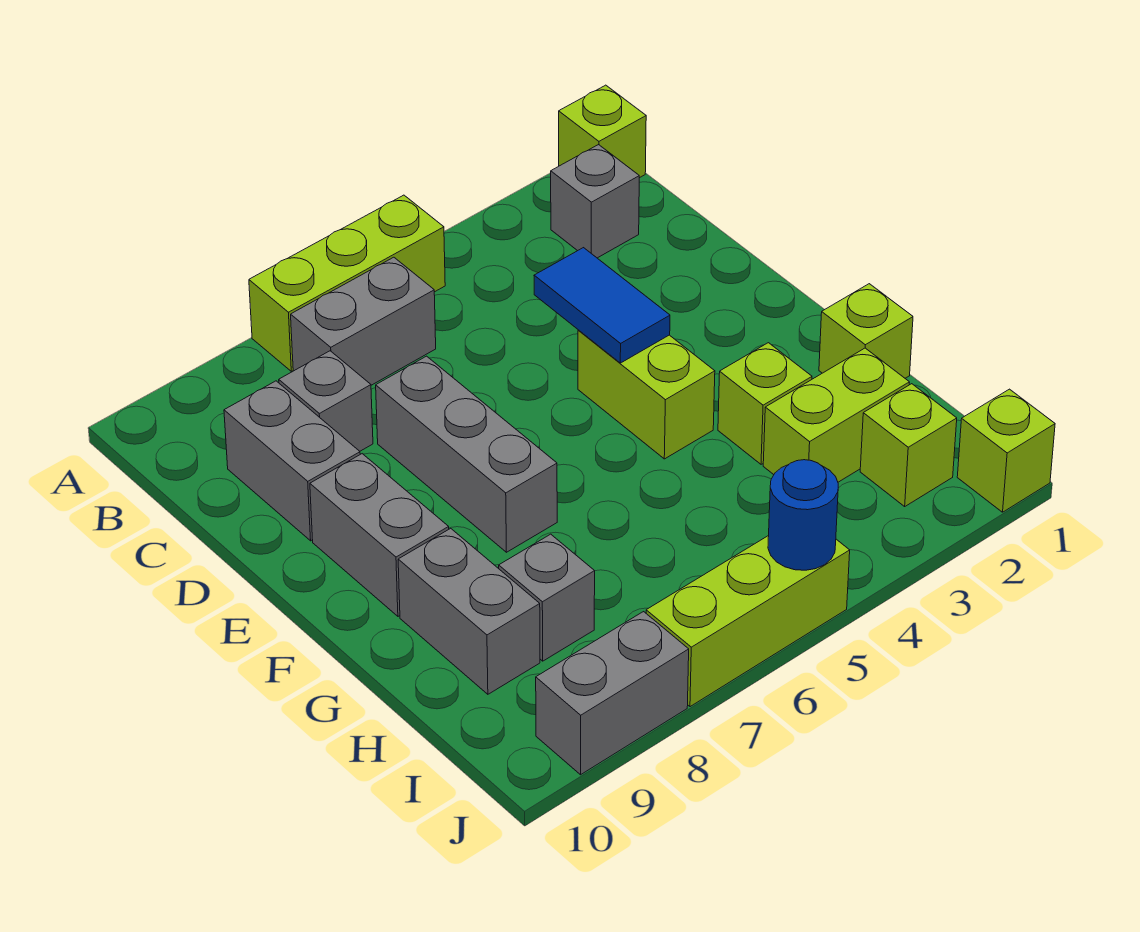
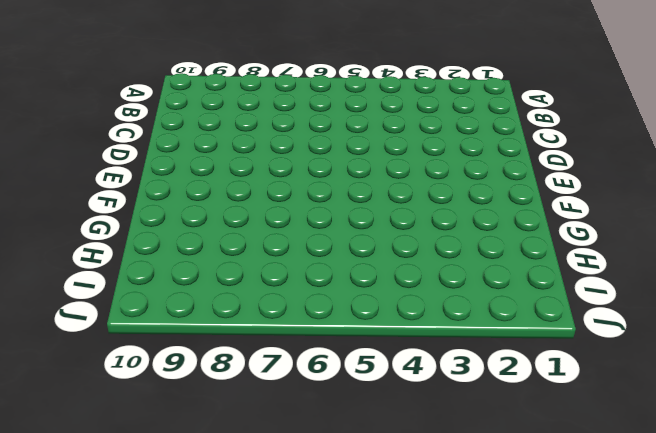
none -> lime 1x1 brick [559,85,646,178]
none -> lime 1x3 brick [249,195,445,371]
none -> grey 1x1 brick [551,145,639,258]

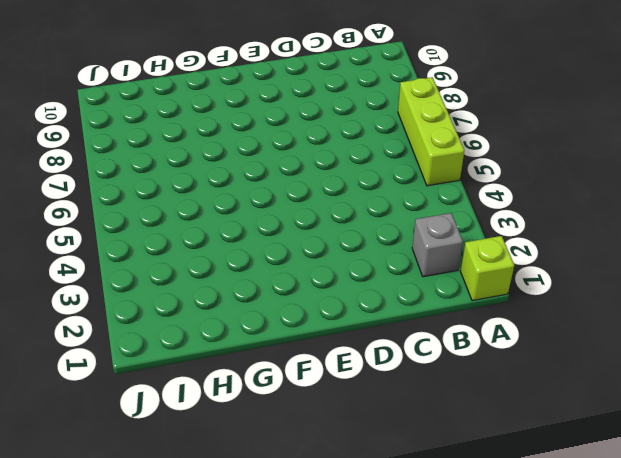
none -> grey 1x2 brick [291,257,436,385]
none -> grey 1x1 brick [279,351,373,451]
none -> grey 1x2 brick [224,381,360,541]

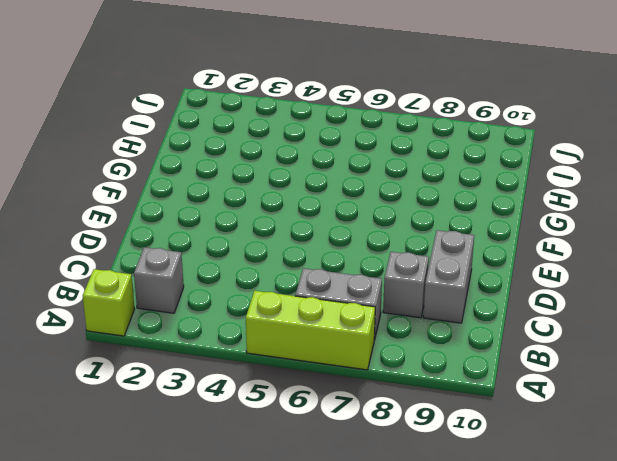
none -> grey 1x3 brick [376,356,557,552]
none -> lime 1x2 brick [578,330,715,459]
none -> grey 1x2 brick [310,454,449,616]

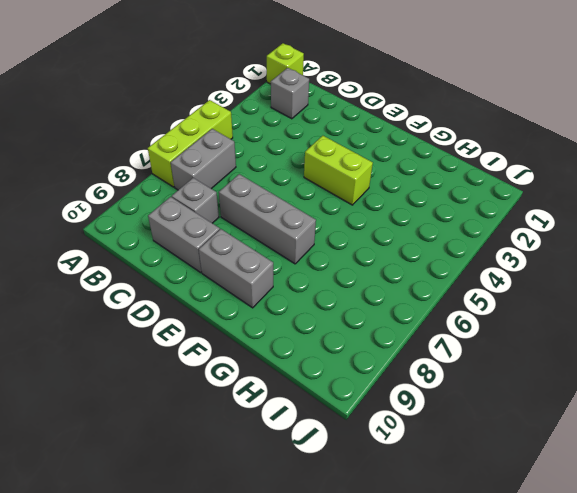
none -> lime 1x1 brick [819,284,913,378]
none -> lime 1x1 brick [718,343,812,464]
none -> grey 1x2 brick [398,528,540,694]

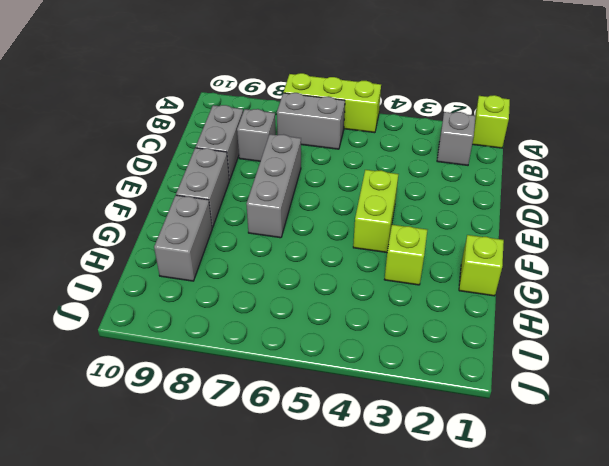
none -> lime 1x2 brick [763,348,910,482]
none -> grey 1x1 brick [499,534,595,661]
none -> lime 1x1 brick [860,384,957,506]

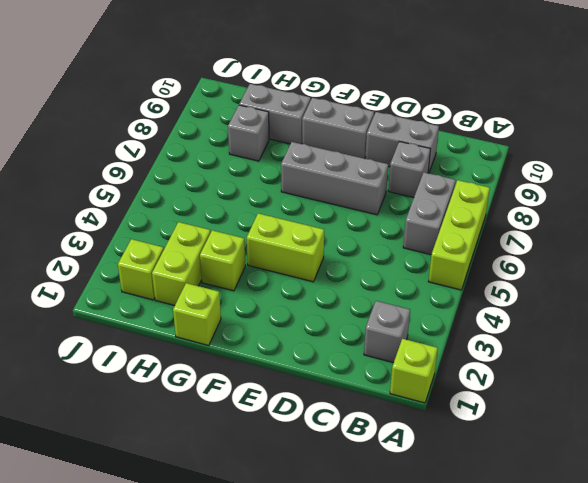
none -> lime 1x1 brick [957,389,1055,512]
none -> lime 1x3 brick [646,535,850,707]
none -> grey 1x2 brick [536,612,689,775]

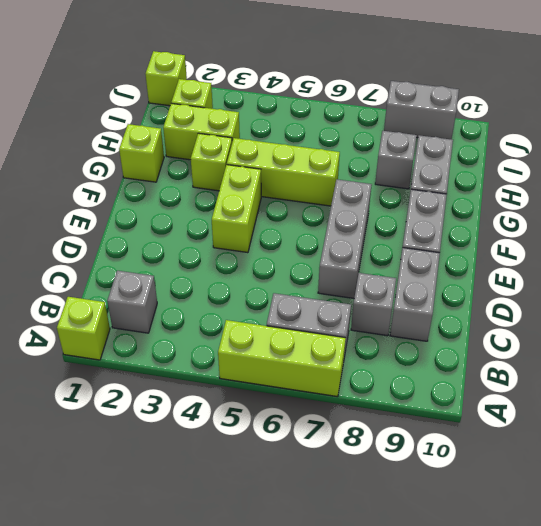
lime 1x3 brick [227,138,340,206] -> lime 1x3 brick moved to [646,535,850,707]
none -> blue 1x2 tile [534,248,670,363]
none -> blue 1x1 round brick [768,460,838,570]

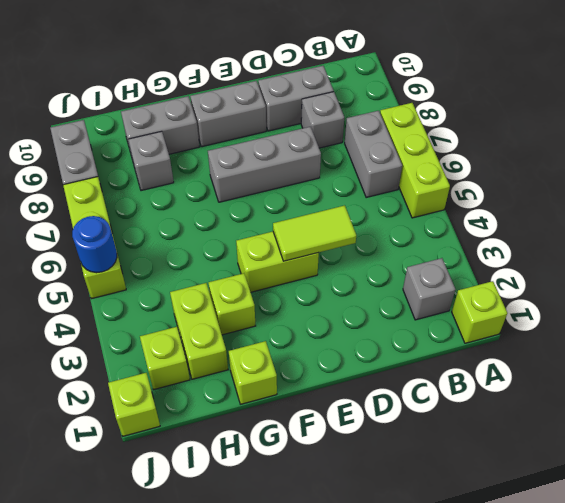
lime 1x2 tile [273,205,356,261] -> blue 1x2 tile [534,248,670,363]

